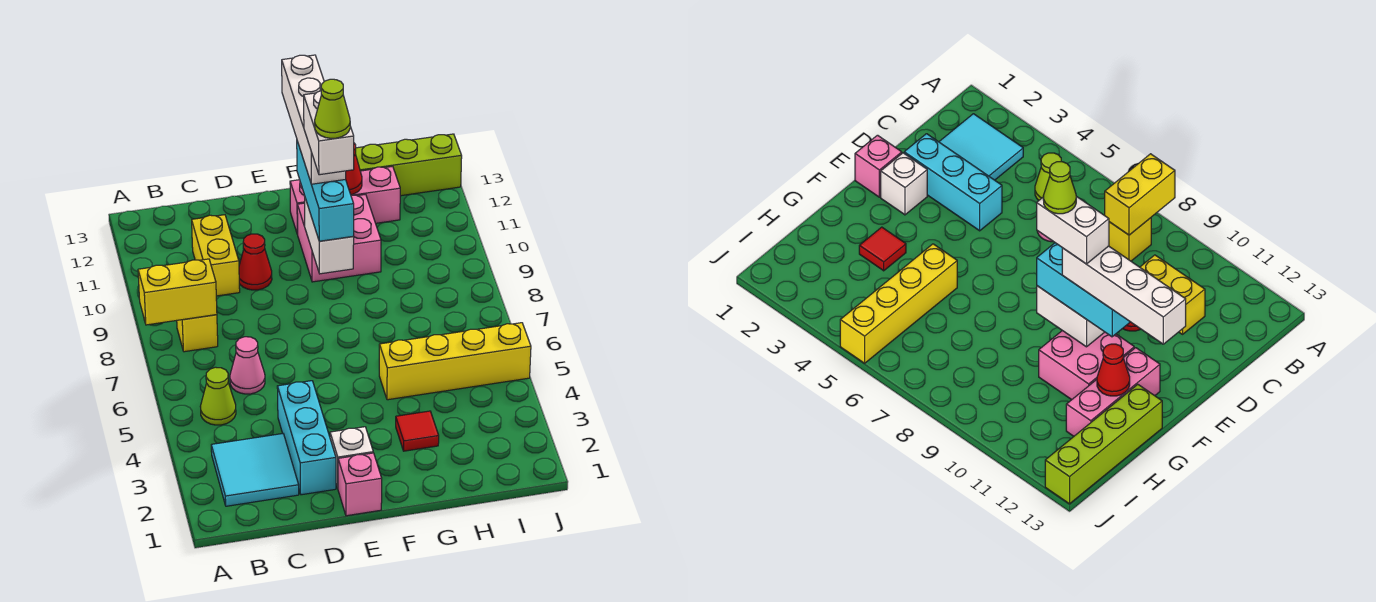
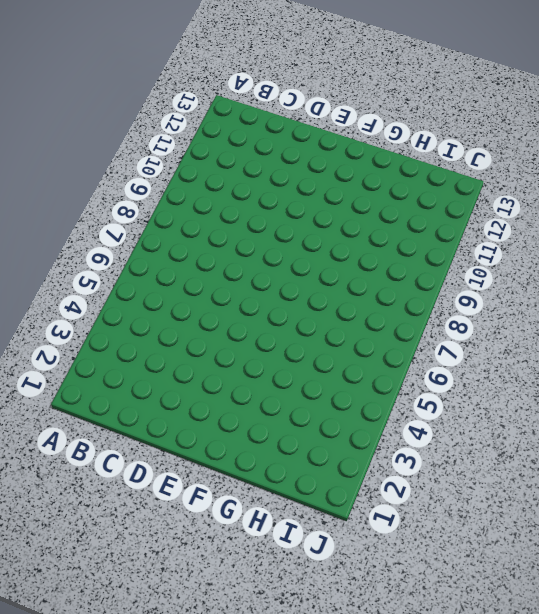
none -> cyan 2x2 tile [211,434,299,506]
none -> lime 1x1 cone [200,367,236,425]
none -> yellow 1x1 brick [177,315,218,352]

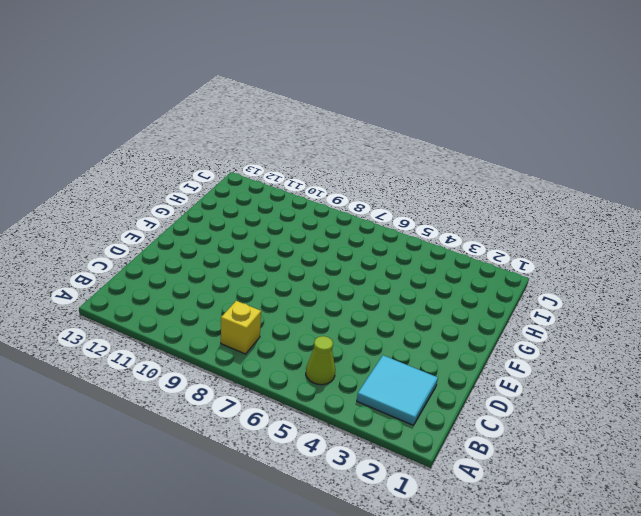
none -> pink 1x1 cone [230,337,265,394]
none -> yellow 1x2 brick [192,215,240,296]
none -> cyan 1x3 brick [277,381,336,495]

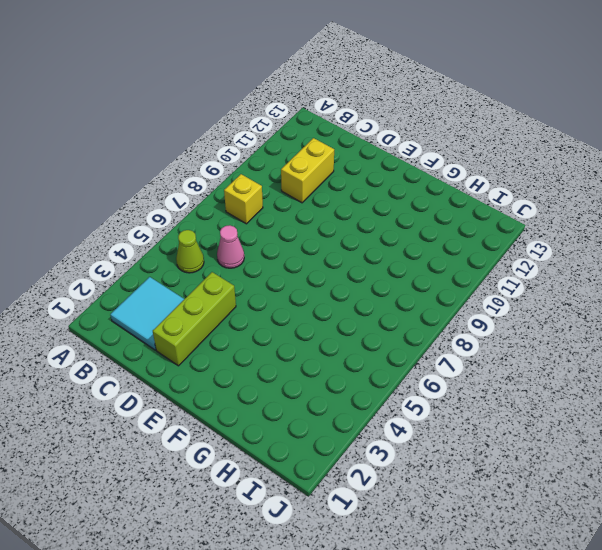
lime 1x3 brick [153,272,236,366] -> cyan 1x3 brick [277,381,336,495]
none -> red 1x1 cone [239,234,272,290]
none -> pink 1x1 brick [338,453,382,516]
none -> white 1x1 brick [330,427,373,488]

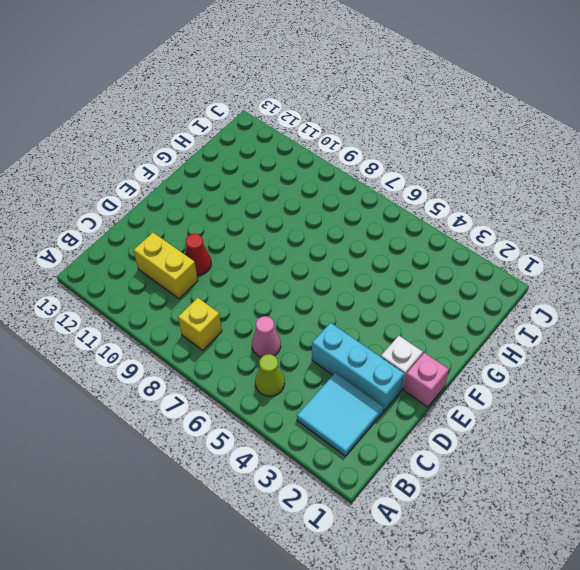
none -> pink 2x2 brick [297,194,381,282]
none -> pink 1x3 brick [290,166,400,234]
none -> red 1x1 tile [396,411,439,451]

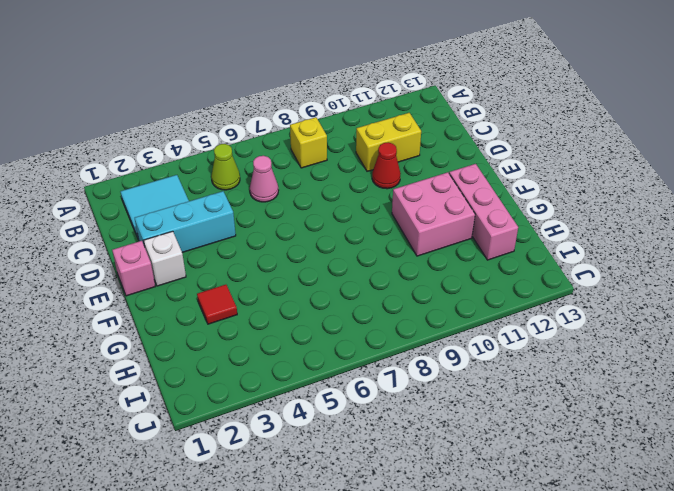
none -> yellow 1x4 brick [379,323,531,400]
none -> lime 1x4 brick [356,134,462,196]
none -> yellow 1x2 brick [138,259,217,325]

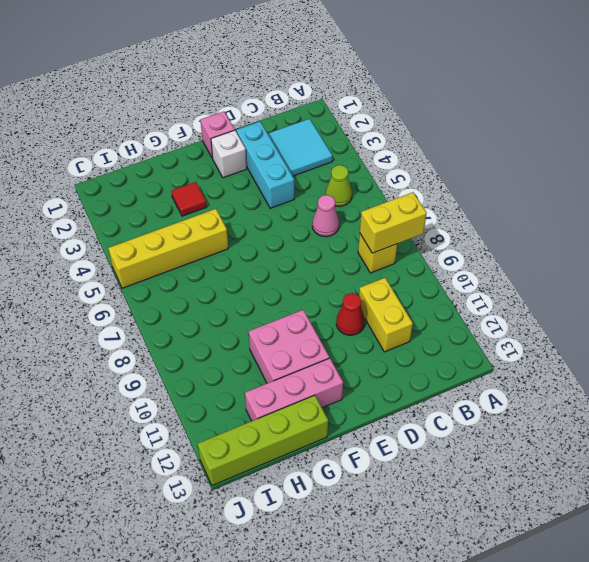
none -> white 1x2 brick [305,198,354,274]
none -> red 1x1 cone [346,143,362,195]
none -> cyan 1x3 brick [297,141,354,241]

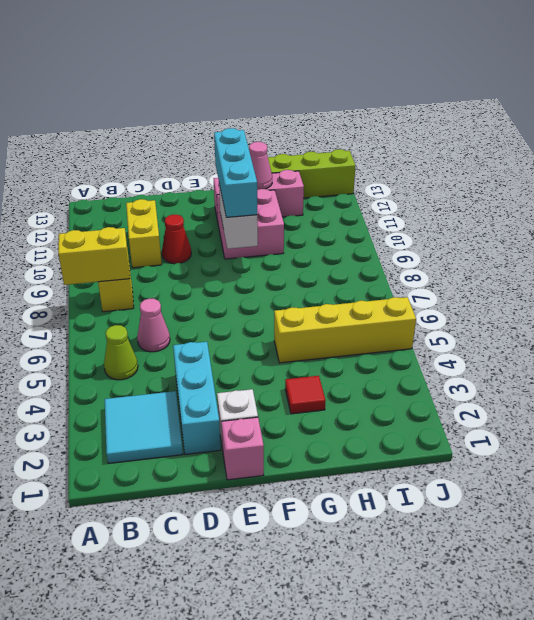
pink 1x1 cone [249,142,272,190] -> red 1x1 cone [346,143,362,195]
none -> white 1x4 brick [282,55,346,184]
none -> white 1x2 brick [304,91,354,175]
none -> lime 1x1 cone [315,79,350,138]

